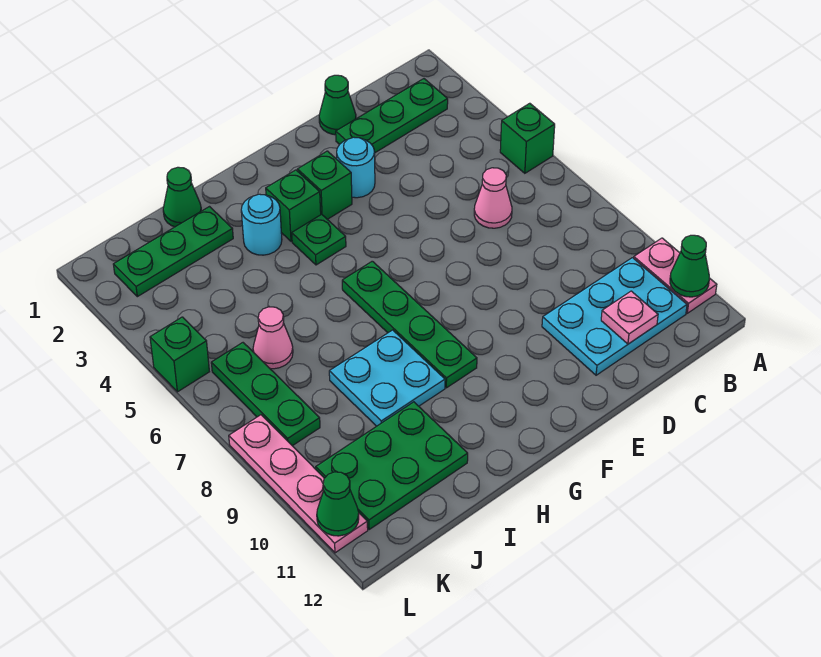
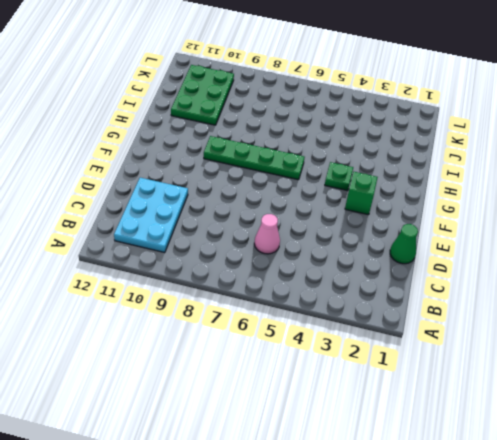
none -> green 1x1 brick [500,103,555,173]
none -> pink 1x2 plate [634,238,717,313]
none -> green 1x3 plate [336,79,448,153]

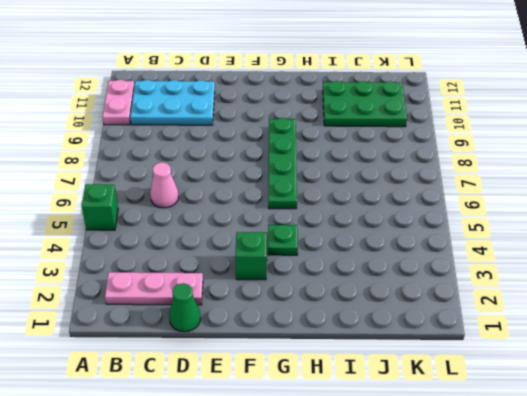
pink 1x3 plate [105,272,203,305] -> green 1x3 plate [336,79,448,153]
none -> cyan 1x1 round brick [337,137,375,198]
none -> green 1x1 brick [266,170,321,241]
none -> cyan 1x1 round brick [241,194,282,255]

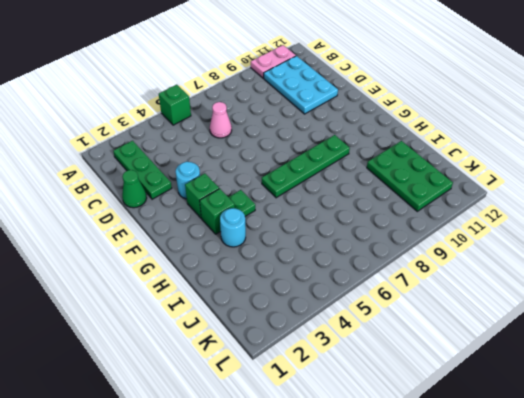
none -> cyan 2x2 plate [329,330,445,426]
none -> green 1x1 cone [163,167,201,227]
none -> green 1x3 plate [113,207,233,297]

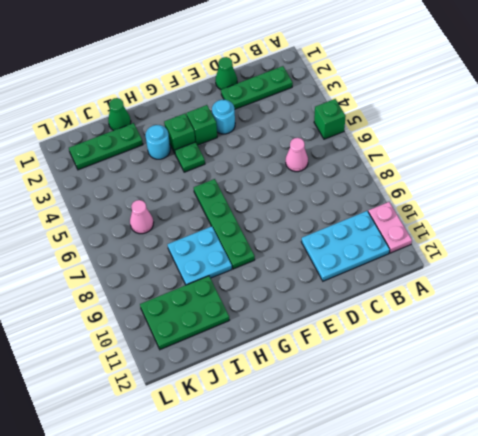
none -> green 1x3 plate [211,343,320,446]
none -> green 1x1 brick [150,317,209,392]
none -> pink 1x4 plate [229,415,368,553]

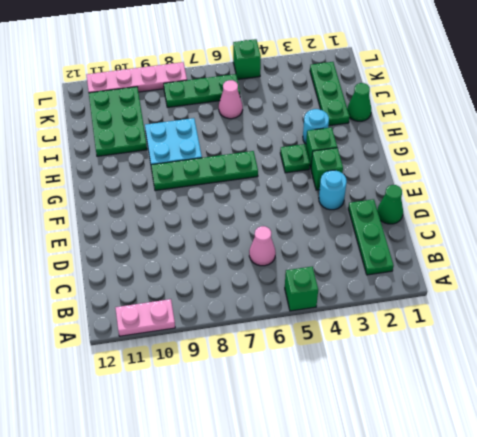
none -> cyan 2x3 plate [542,258,687,375]
none -> green 1x1 cone [670,235,709,297]
none -> pink 1x1 plate [601,291,658,344]

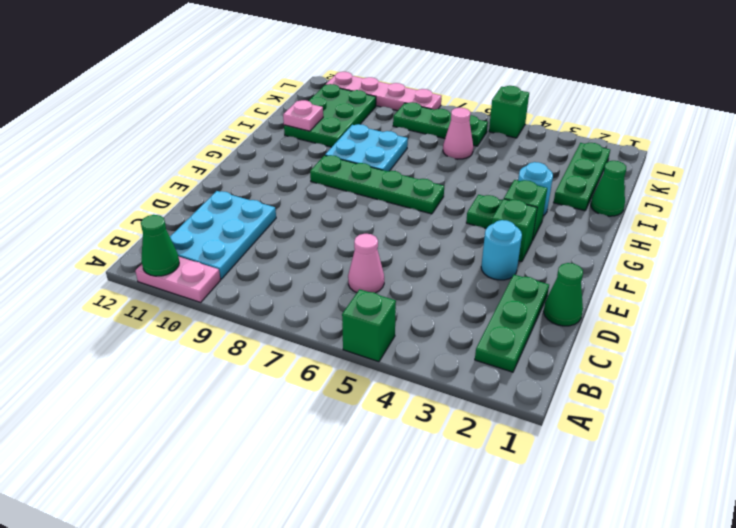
pink 1x1 plate [283,100,323,131] -> pink 1x1 plate moved to [601,291,658,344]
none -> green 1x1 cone [317,472,359,536]

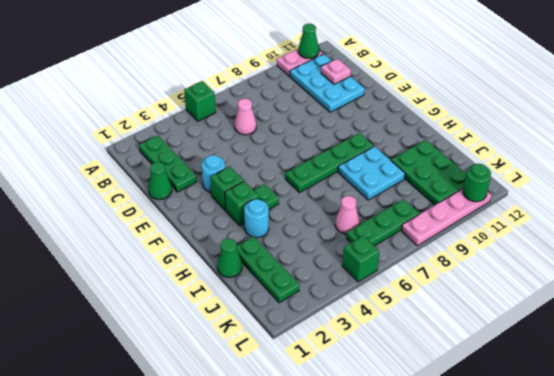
green 1x1 round brick [463,164,491,202] -> green 1x1 cone [317,472,359,536]

